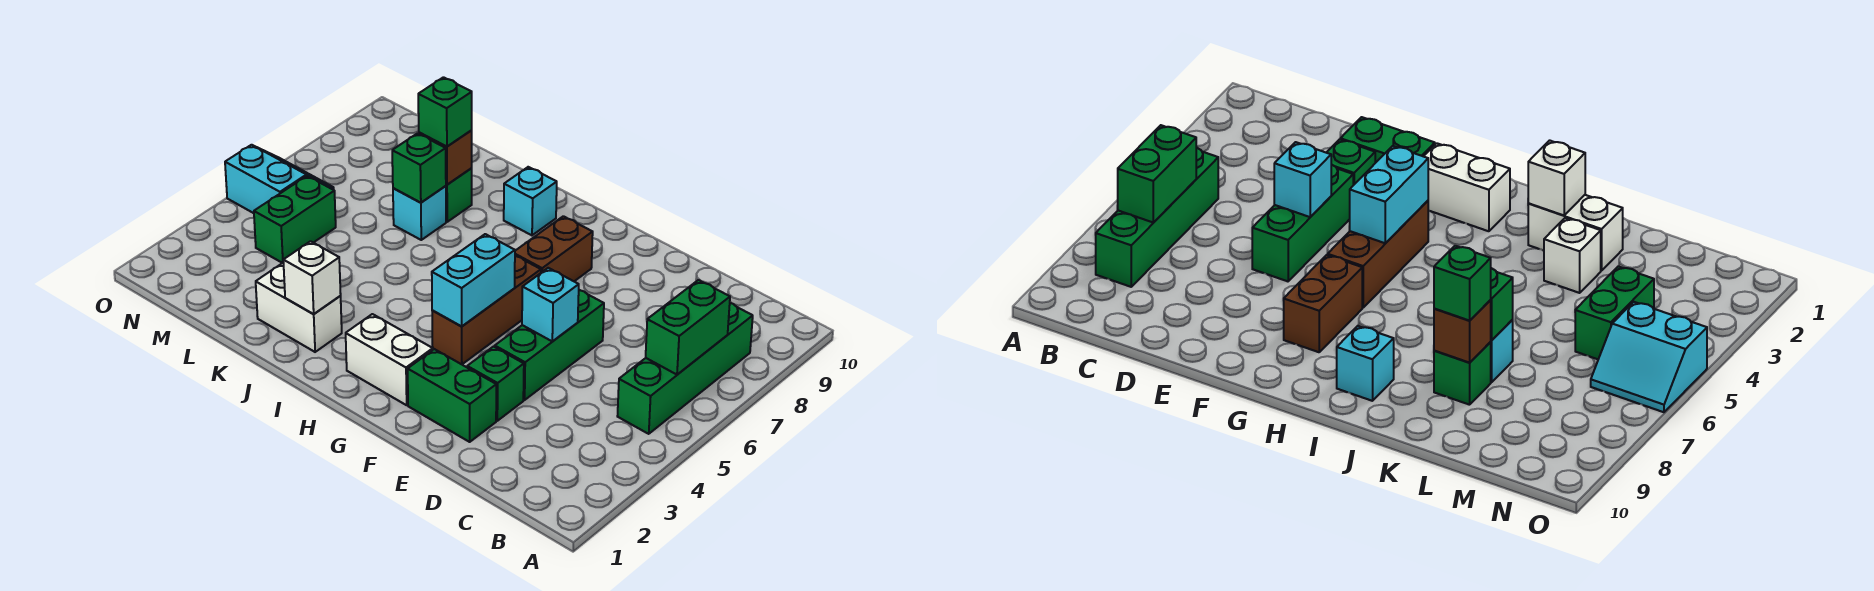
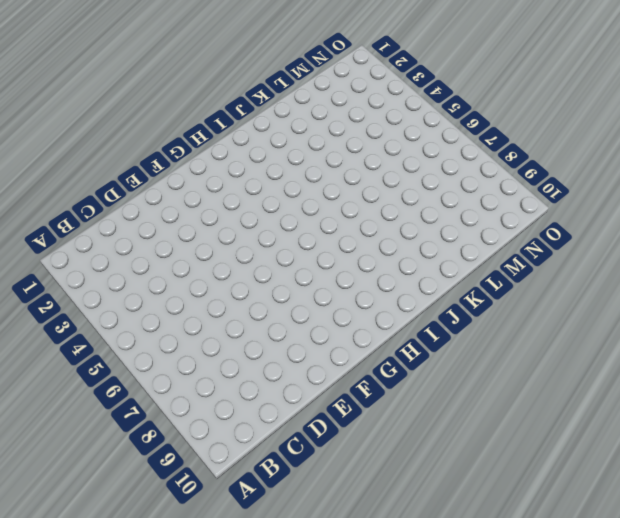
none -> green 1x4 brick [617,303,753,434]
none -> green 1x2 brick [408,349,496,442]
none -> green 1x1 brick [467,347,524,421]

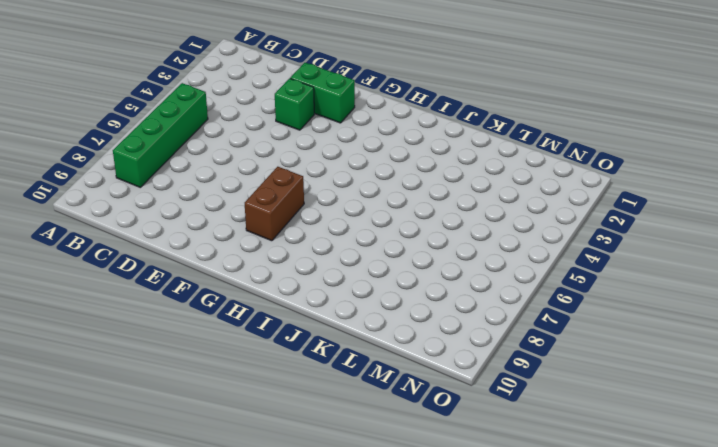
none -> green 1x3 brick [495,290,604,400]
none -> white 1x2 brick [346,314,433,405]
none -> brown 1x3 brick [432,256,541,364]

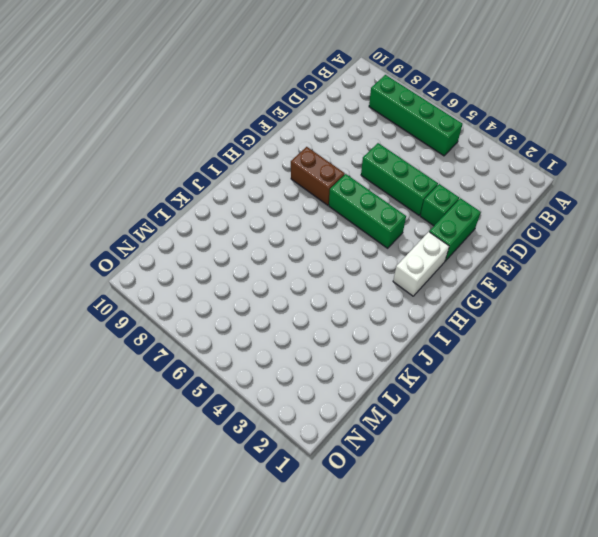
green 1x3 brick [329,174,406,248] -> brown 1x3 brick [432,256,541,364]
none -> cyan 1x1 brick [504,167,557,235]
none -> white 1x2 brick [256,263,342,352]
none -> white 1x1 brick [1544,218,1601,293]

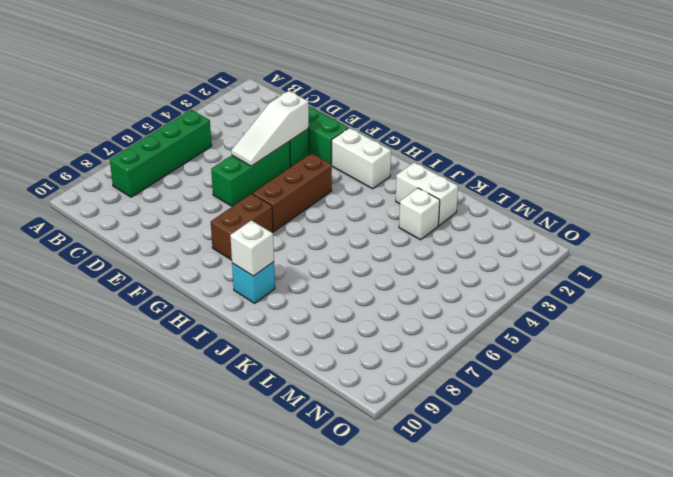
white 1x3 slope [231,91,309,166] -> cyan 1x1 brick [522,268,579,342]
white 1x1 brick [230,220,274,276] -> white 1x1 brick moved to [283,241,341,314]
none -> cyan 1x1 brick [393,186,446,240]
none -> green 1x1 brick [446,168,472,222]
none -> green 1x2 brick [254,176,336,263]

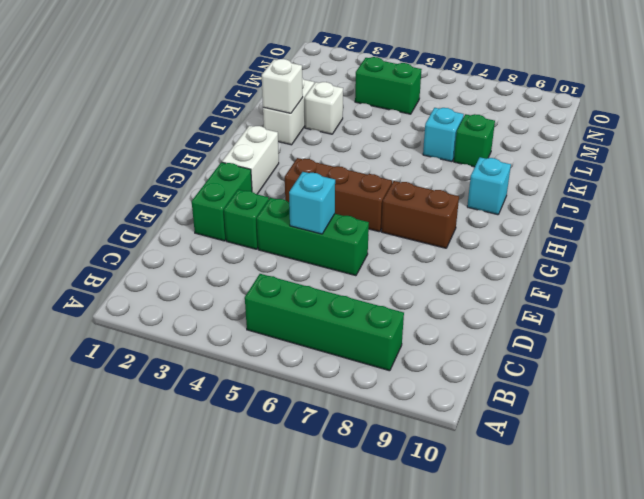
none -> cyan 2x2 slope [225,145,334,213]
none -> green 1x2 brick [646,280,730,375]
none -> cyan 1x2 brick [432,234,515,326]

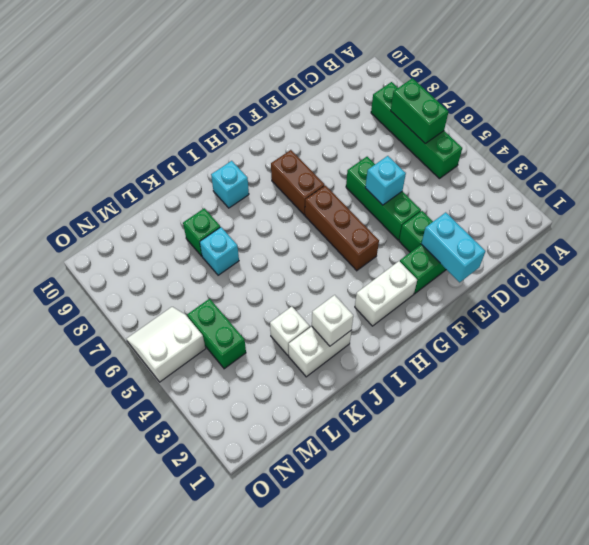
cyan 1x2 brick [421,212,485,282] -> cyan 1x2 brick moved to [432,234,515,326]
white 2x2 slope [126,307,206,382] -> cyan 2x2 slope [225,145,334,213]
none -> green 1x1 brick [392,133,446,203]
none -> brown 1x1 brick [419,130,472,185]
none -> green 1x1 brick [418,77,472,147]

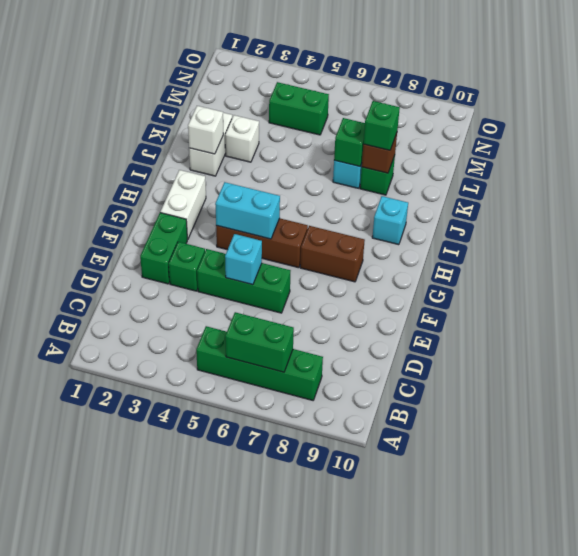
none -> cyan 2x2 slope [225,145,334,213]

